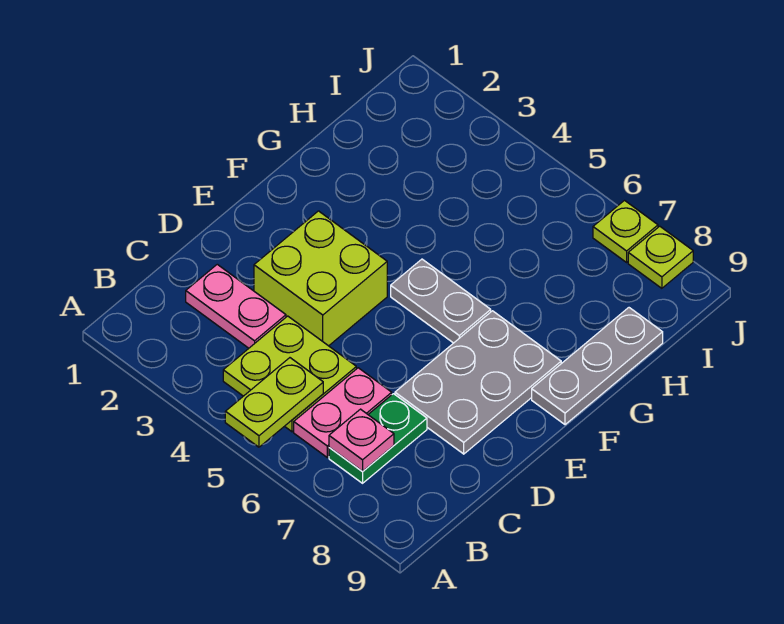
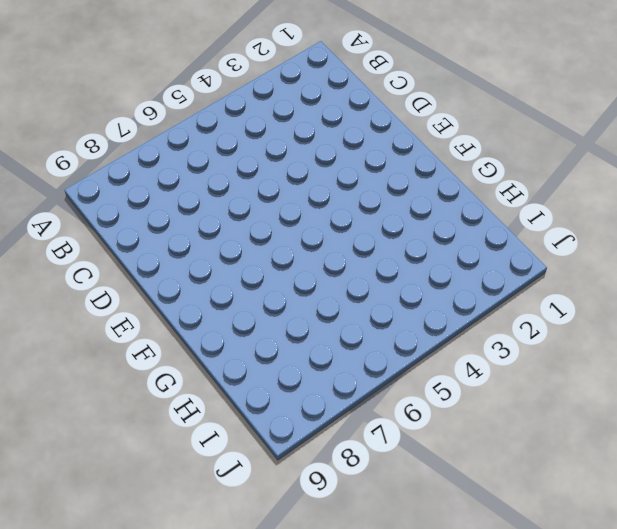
none -> lime 2x2 plate [223,316,356,432]
none -> pink 1x2 plate [294,368,392,457]
none -> green 1x2 plate [329,394,427,483]

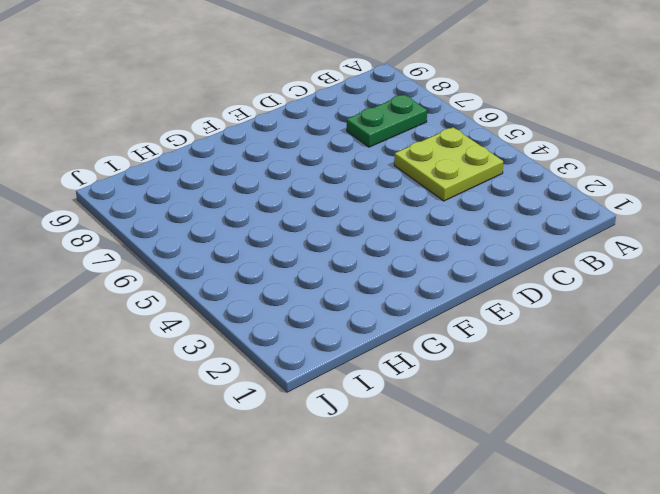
none -> pink 1x2 plate [294,368,392,457]
none -> pink 1x2 plate [186,264,286,348]
none -> lime 2x2 brick [254,211,387,346]

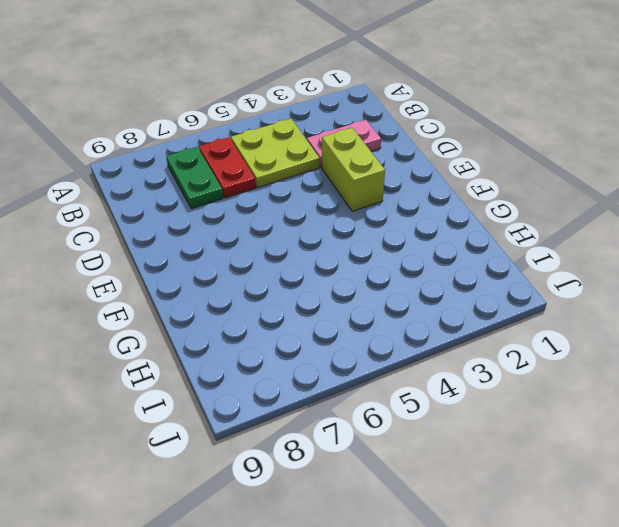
red 1x2 plate [199,137,256,198] -> pink 1x2 plate [294,368,392,457]
lime 1x2 brick [322,128,385,211] -> lime 2x2 brick [254,211,387,346]
none -> grey 2x3 plate [395,311,561,454]
none -> grey 1x2 plate [391,259,491,343]
none -> grey 1x3 plate [532,308,663,425]

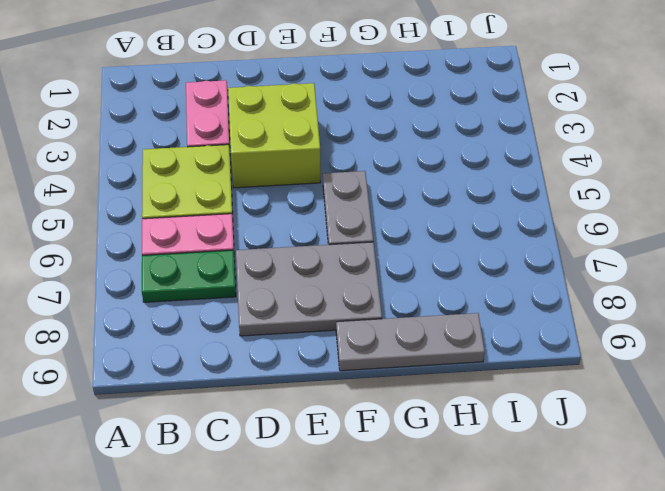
none -> lime 1x1 plate [593,201,658,262]
none -> lime 1x1 plate [628,226,693,288]
none -> lime 1x2 plate [225,358,323,447]

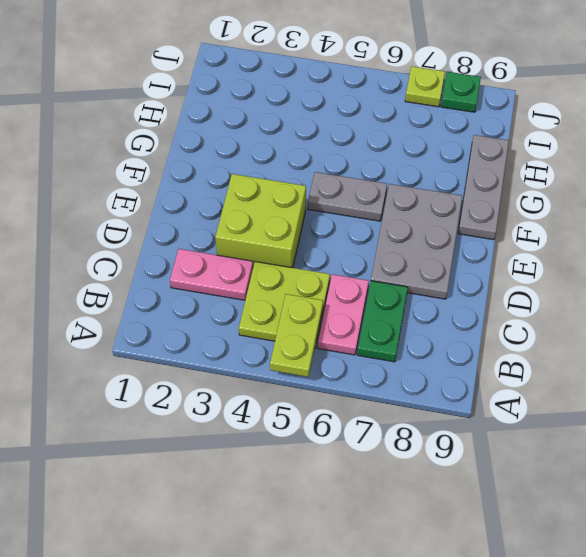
green 1x1 plate [441,72,481,112] -> lime 1x1 plate [628,226,693,288]
none -> pink 1x1 plate [329,409,394,472]

